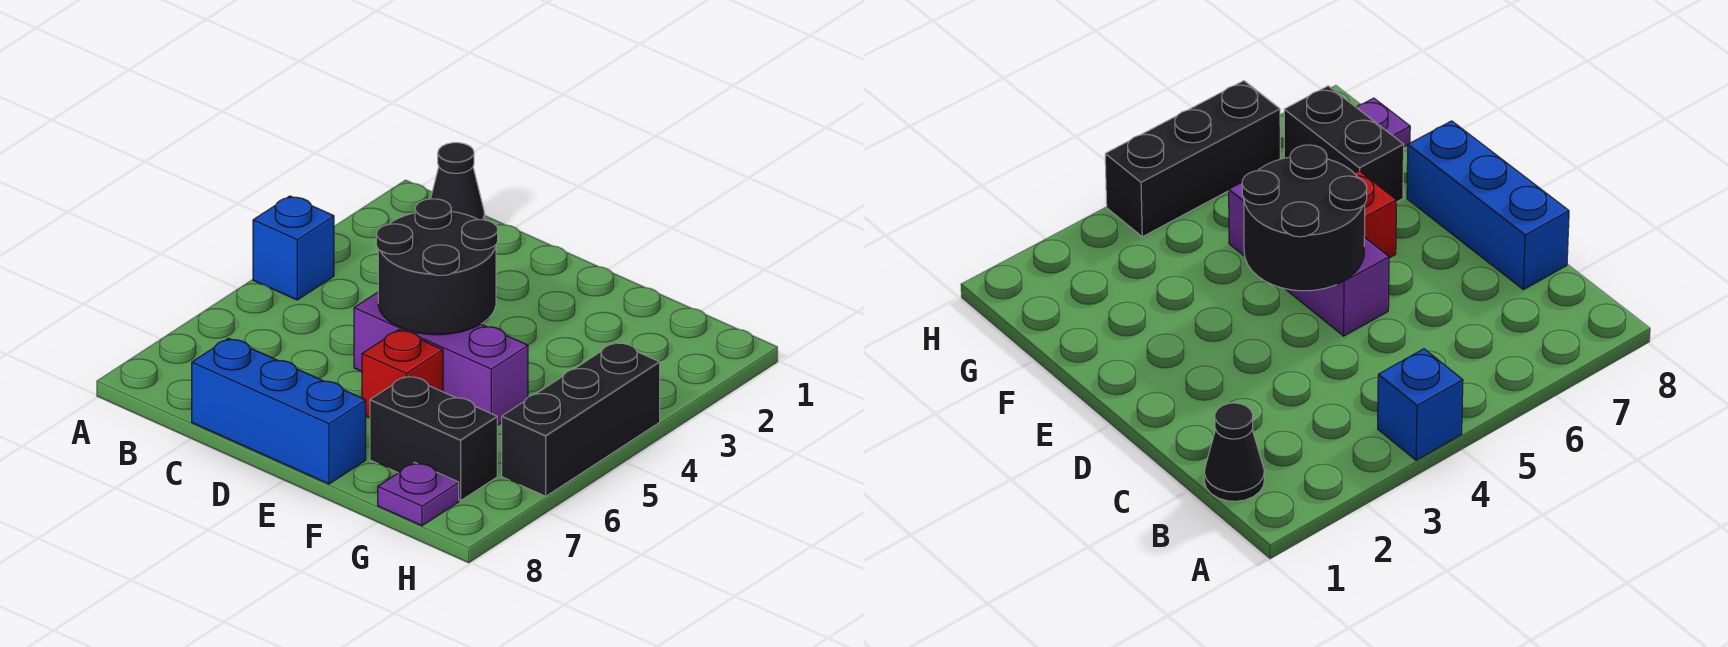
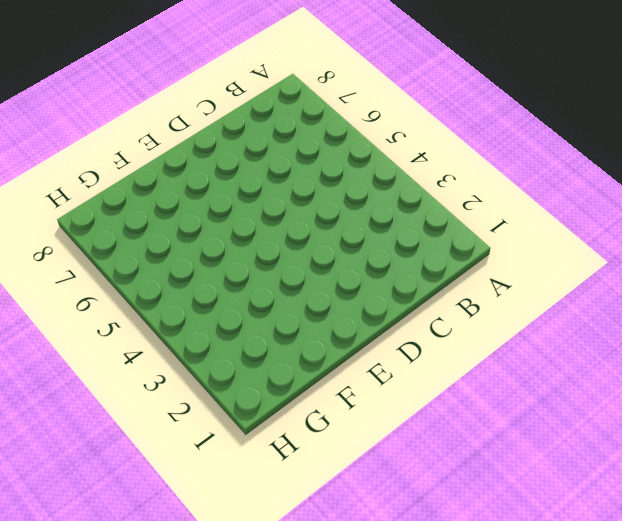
none -> blue 1x1 brick [253,196,334,300]
none -> black 1x1 cone [431,143,485,220]

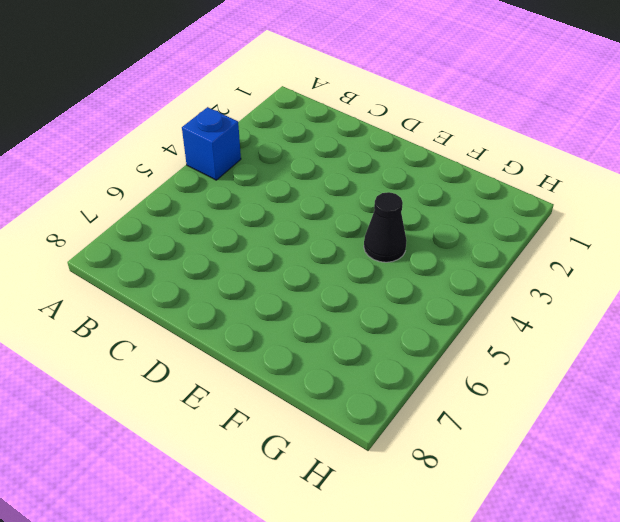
black 1x1 cone [364,192,407,262] -> black 1x1 cone moved to [431,143,485,220]
none -> blue 1x3 brick [192,338,366,484]
none -> purple 1x3 brick [354,292,528,426]

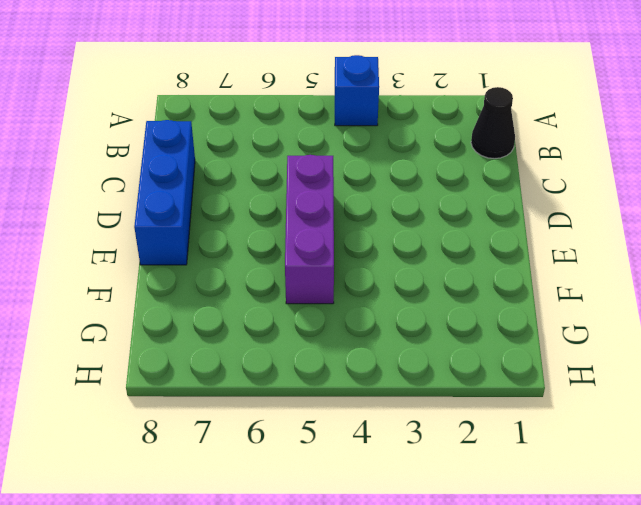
none -> red 1x1 brick [362,330,443,418]
none -> black 1x2 brick [370,376,497,501]

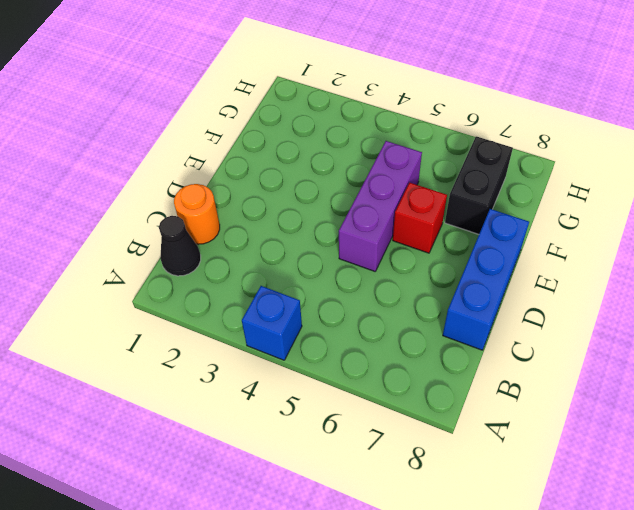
orange 1x1 round brick [174,184,220,244] -> none
none -> purple 1x1 plate [378,463,459,526]
none -> black 1x3 brick [502,342,660,496]

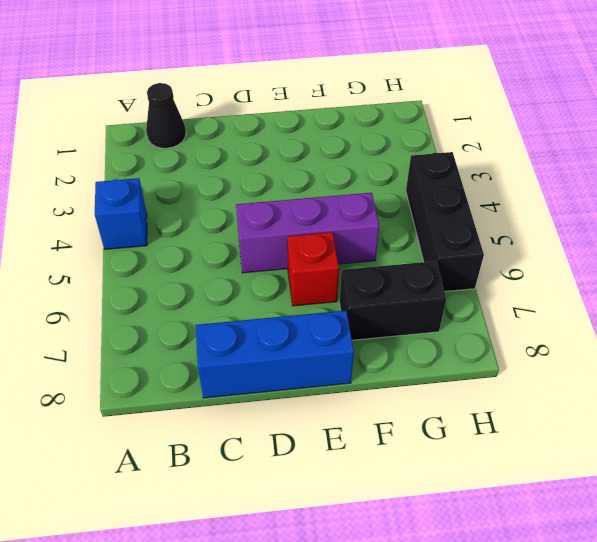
none -> purple 1x1 plate [378,463,459,526]
none -> black 2x2 round brick [376,199,498,335]

